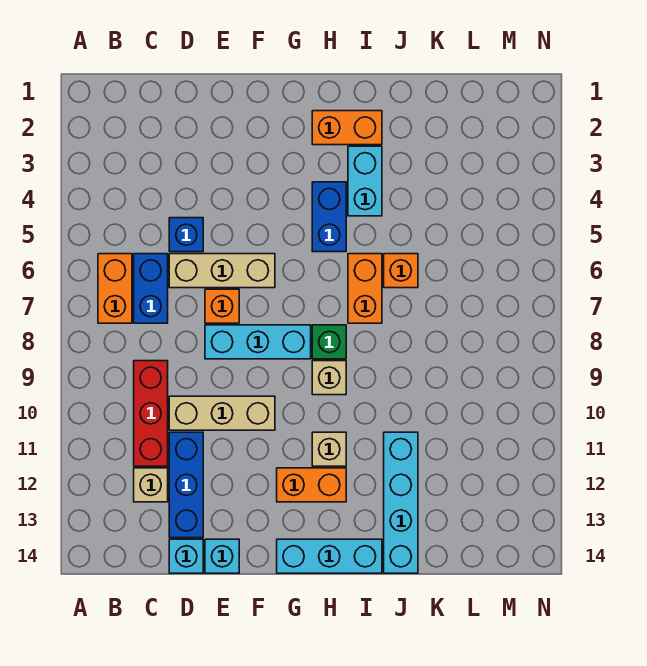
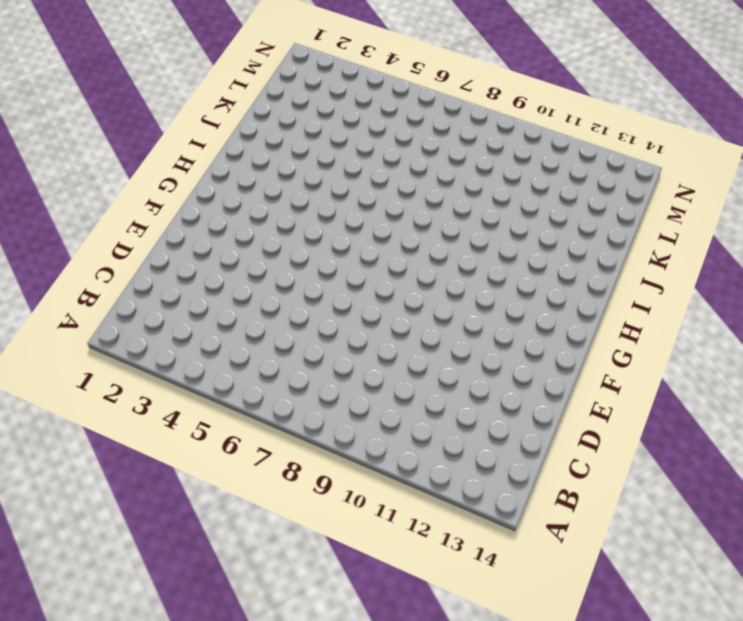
none -> orange 1x2 brick [98,254,132,323]
none -> blue 1x2 brick [134,254,168,323]
none -> red 1x3 brick [134,361,168,466]

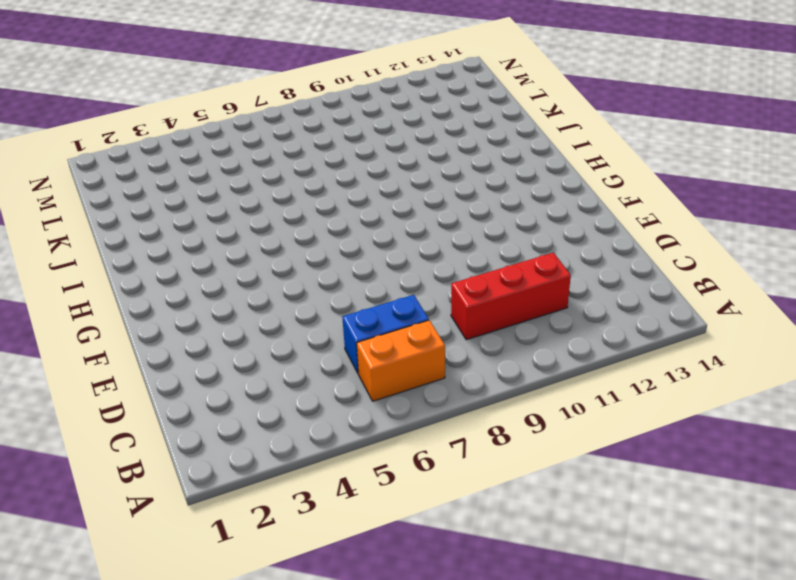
none -> tan 1x1 brick [134,468,168,502]
none -> blue 1x1 brick [169,218,203,252]
none -> tan 1x3 brick [169,254,275,288]

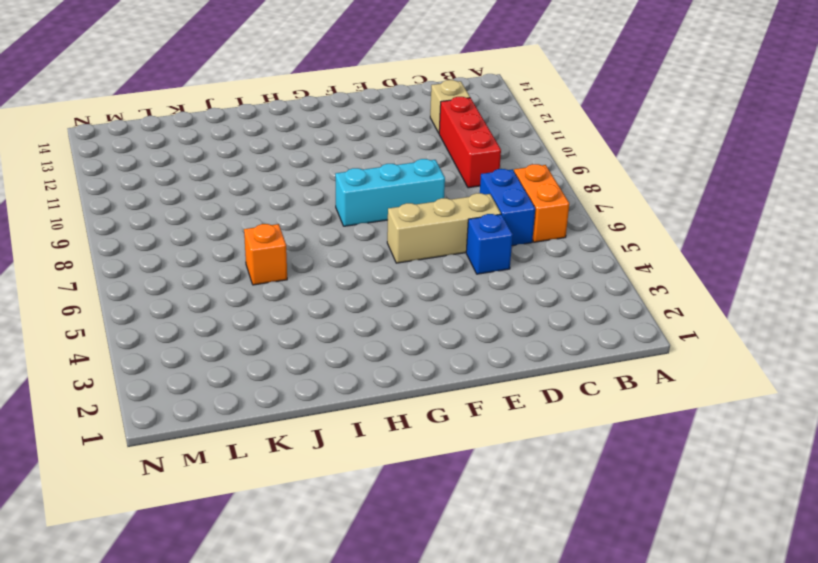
none -> tan 1x3 brick [169,396,275,430]
none -> blue 1x3 brick [169,432,203,538]
none -> cyan 1x1 brick [169,539,203,573]

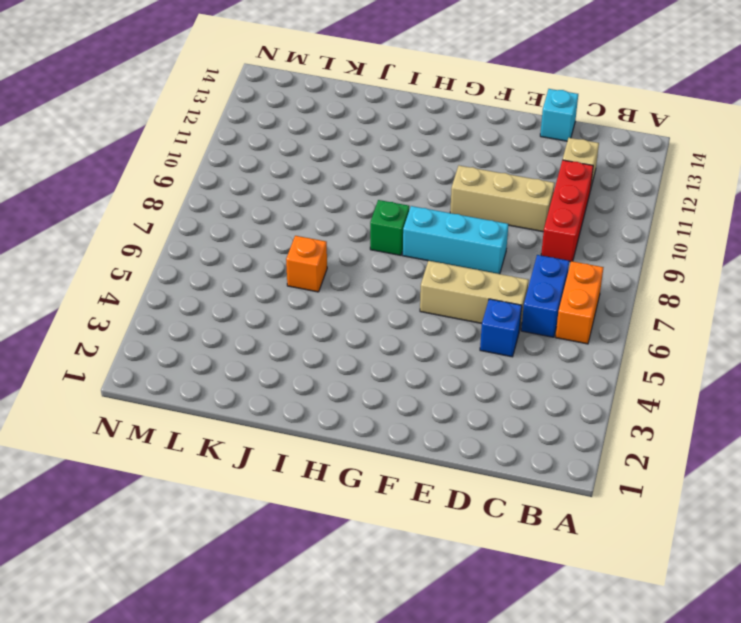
none -> blue 1x3 brick [169,432,203,538]
none -> orange 1x1 brick [205,289,239,323]
none -> cyan 1x1 brick [205,539,239,573]

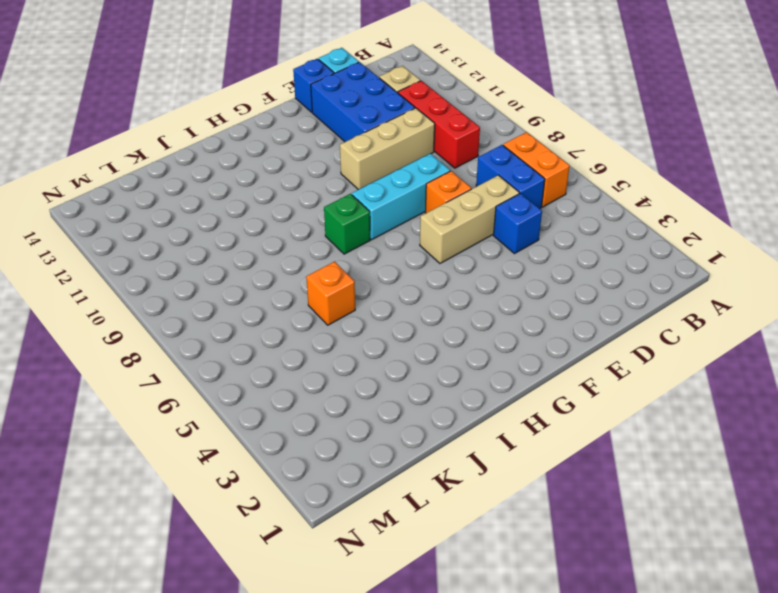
blue 2x3 brick [311,62,415,142] -> blue 1x3 brick [169,432,203,538]
blue 1x1 brick [293,59,334,112] -> cyan 1x1 brick [205,539,239,573]
none -> orange 1x2 brick [277,468,346,502]
none -> cyan 1x3 brick [277,539,382,573]
none -> orange 1x2 brick [312,111,382,145]

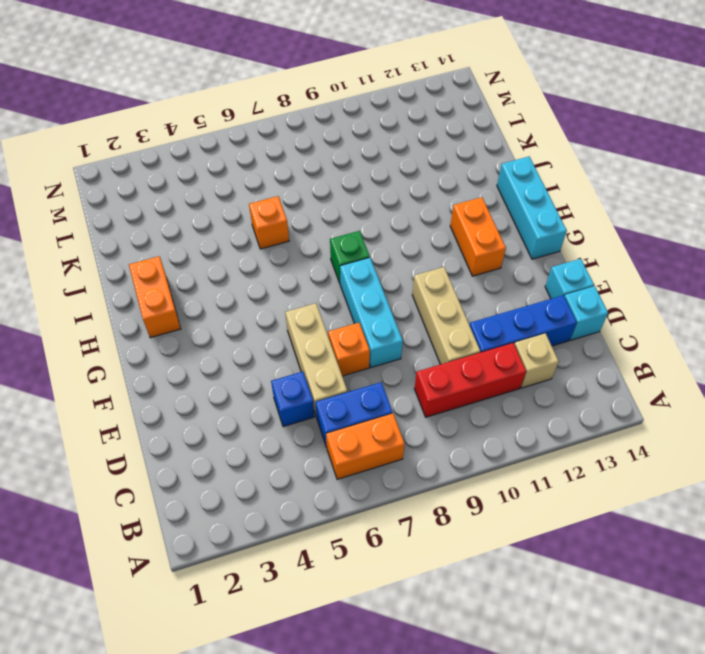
none -> blue 1x2 brick [312,182,346,252]
none -> tan 1x1 brick [312,361,346,395]
none -> tan 1x1 brick [312,432,346,466]

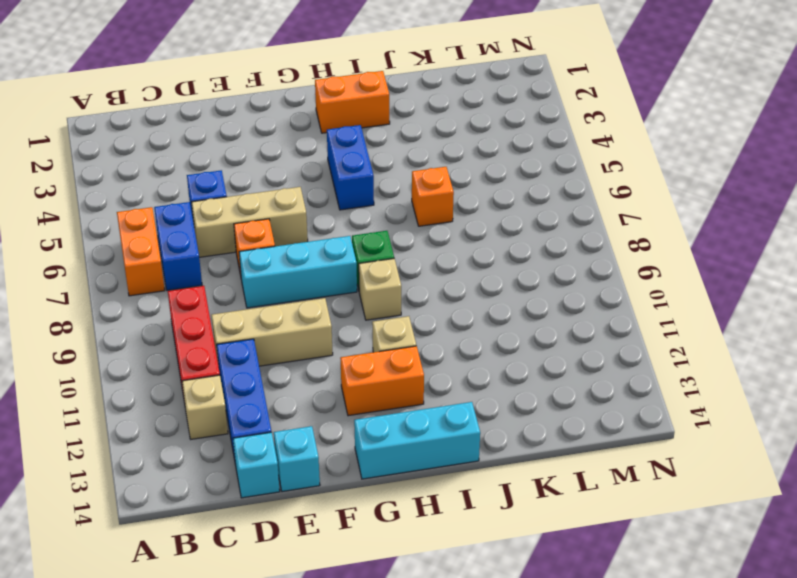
none -> cyan 1x2 brick [348,146,382,216]
none -> orange 1x2 brick [348,254,382,323]
none -> cyan 1x4 brick [384,432,418,573]

